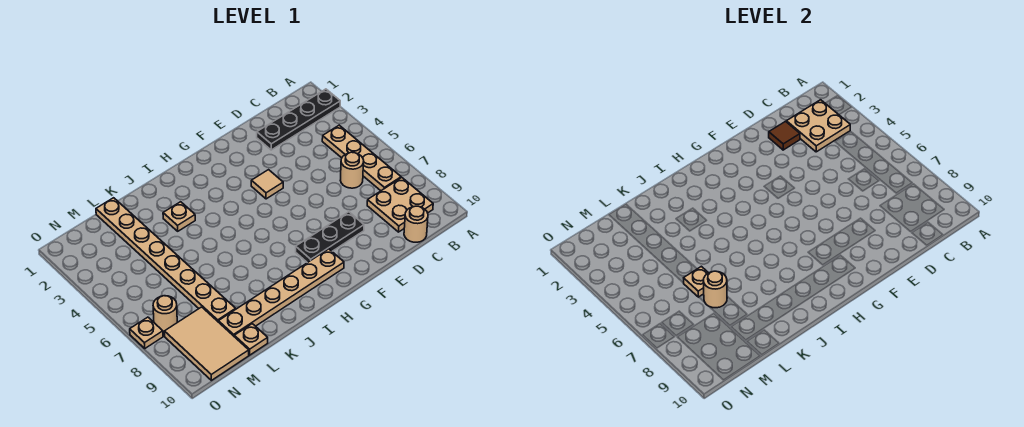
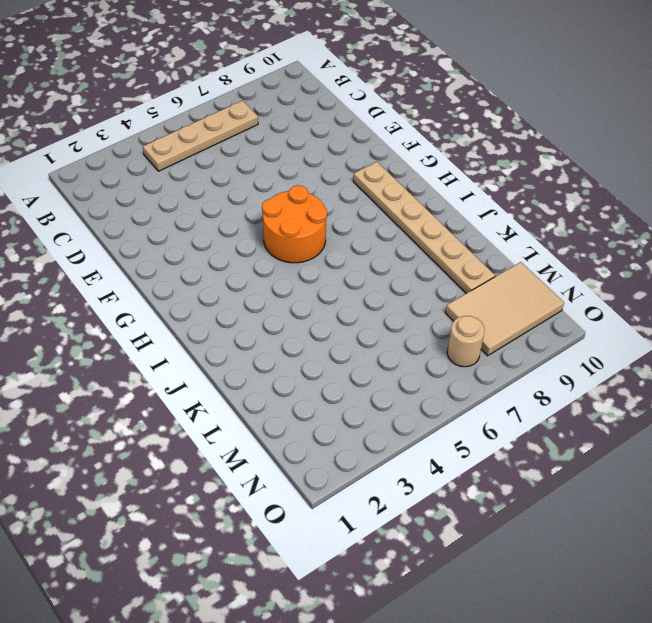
orange 2x2 round brick [262,185,327,263] -> none
none -> black 1x4 plate [257,89,340,150]
none -> tan 2x2 plate [367,178,433,232]
none -> tan 1x1 round brick [340,152,364,188]

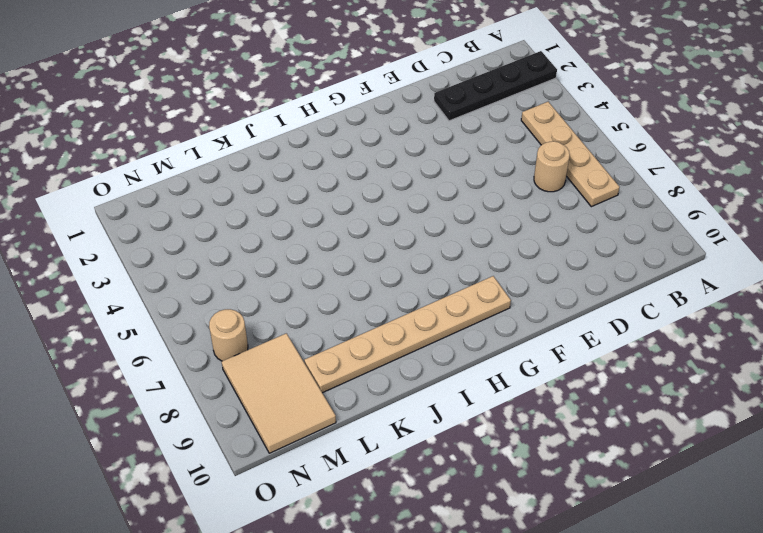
none -> tan 2x2 plate [367,178,433,232]
none -> tan 1x1 round brick [404,206,428,242]
none -> black 1x3 plate [296,212,364,263]

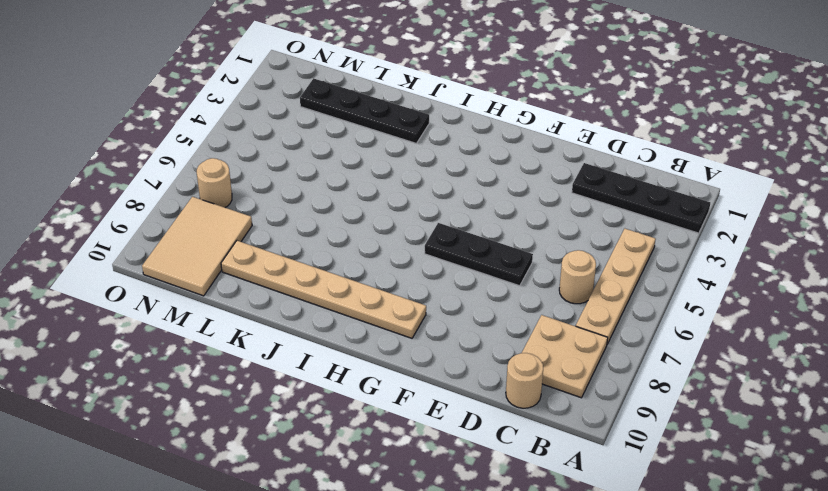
black 1x3 plate [425,223,533,286] -> black 1x3 plate moved to [296,212,364,263]
black 1x4 plate [300,78,429,143] -> tan 1x8 plate [96,198,236,321]
none -> tan 1x1 tile [251,170,283,199]
none -> tan 1x1 plate [163,202,195,231]
none -> tan 1x1 plate [234,324,268,355]

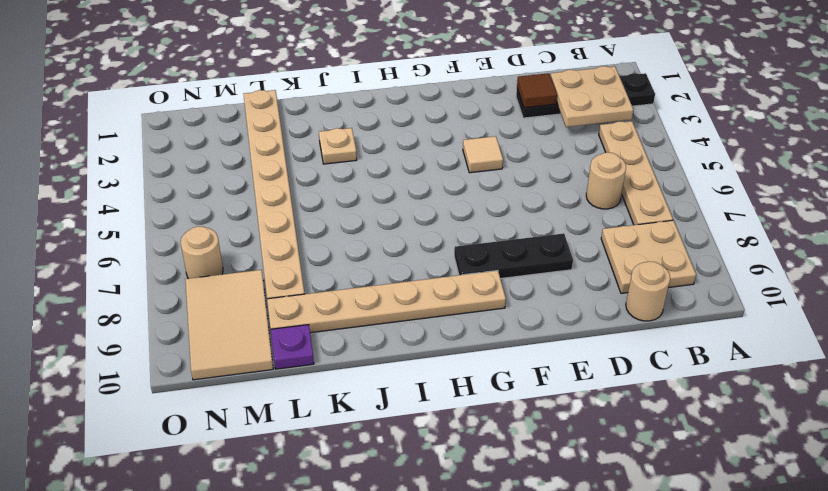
purple 1x1 plate [271,325,314,369] -> tan 1x1 plate [234,324,268,355]
none -> tan 1x1 plate [130,317,163,348]
none -> tan 1x1 plate [684,266,708,297]
none -> tan 1x1 round brick [703,271,727,308]

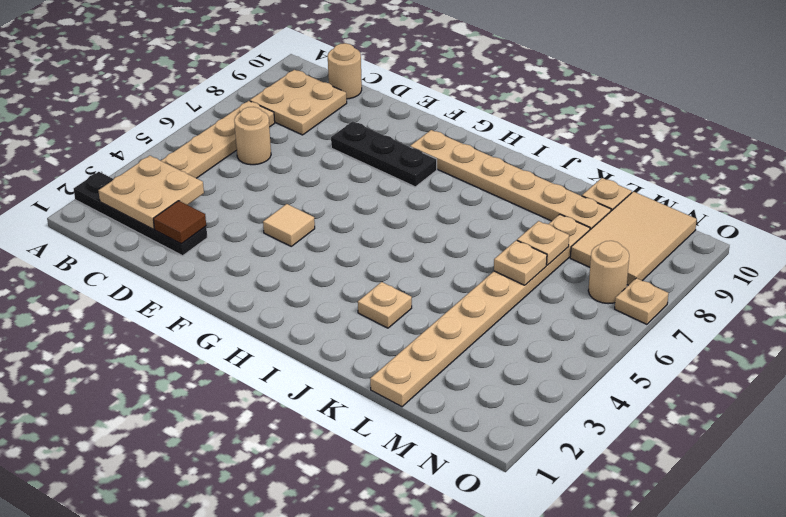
tan 1x1 plate [517,221,569,265] -> tan 1x1 round brick [703,271,727,308]

